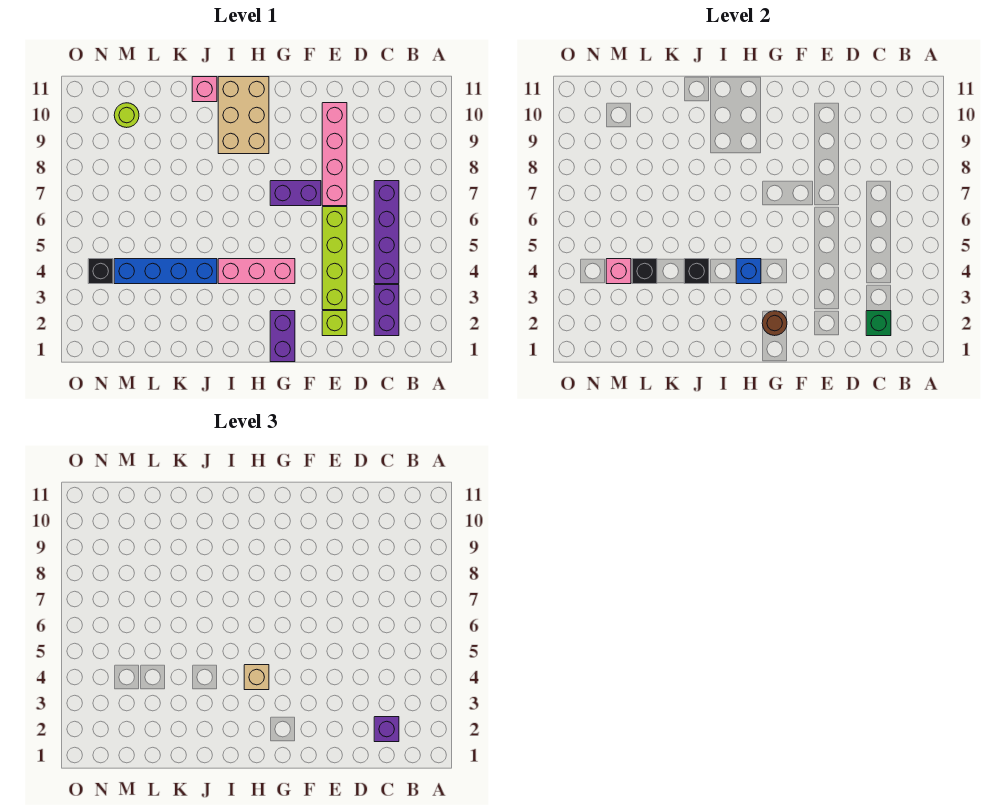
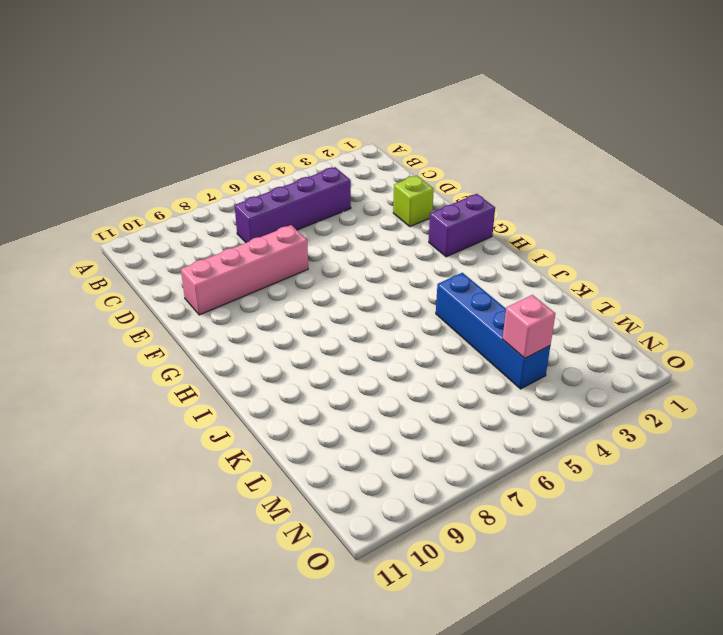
none -> purple 1x2 brick [374,285,399,336]
none -> lime 1x4 brick [322,207,347,310]
none -> purple 1x2 brick [270,181,321,206]

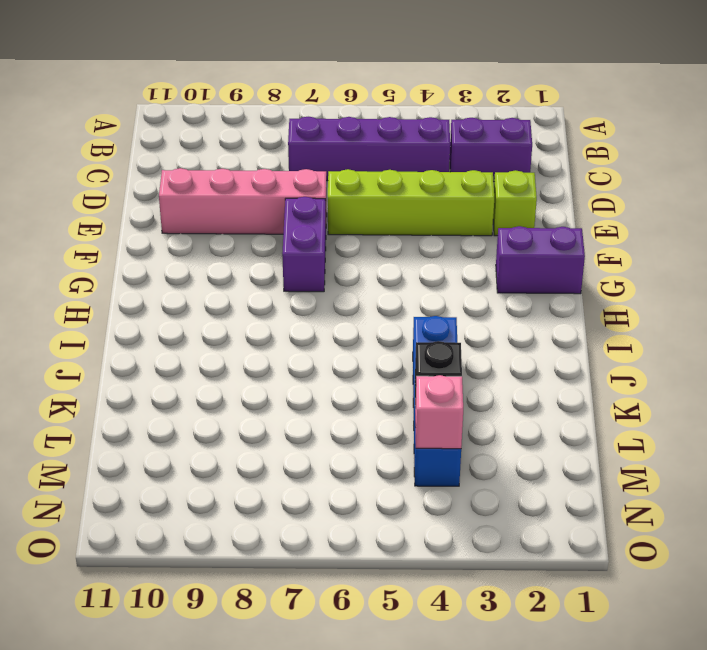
none -> pink 1x3 brick [218,259,295,284]
none -> tan 2x3 brick [218,77,269,154]
none -> pink 1x1 brick [192,77,217,102]

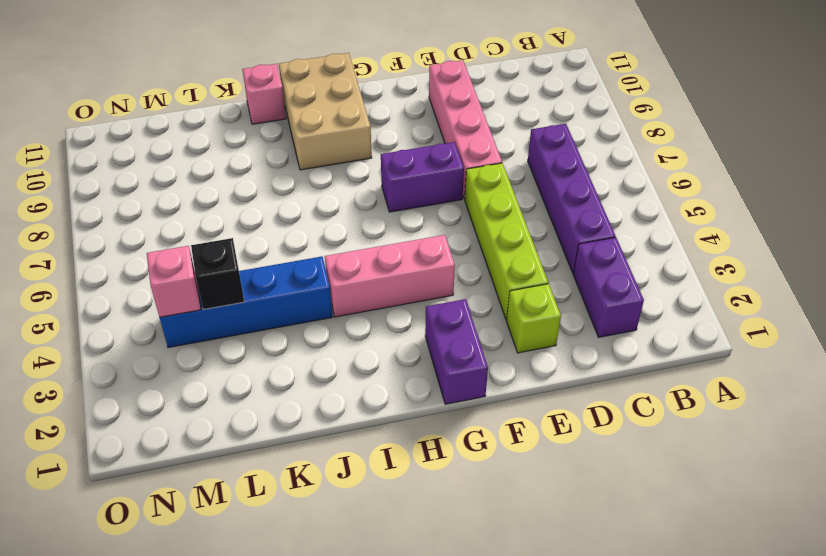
none -> lime 1x1 round brick [114,103,139,128]
none -> black 1x1 brick [88,259,113,284]
none -> green 1x1 brick [866,311,891,336]

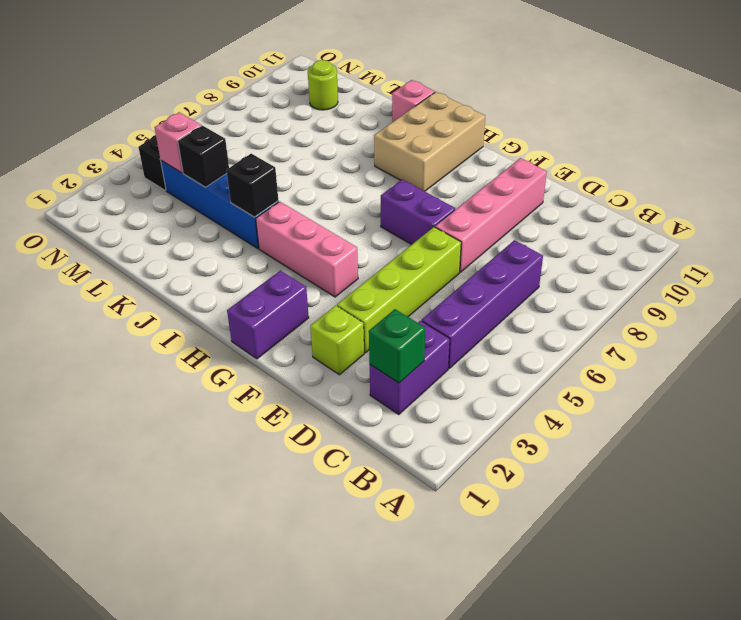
none -> brown 1x1 round brick [762,311,787,336]
none -> blue 1x1 brick [736,259,761,284]
none -> purple 1x1 brick [374,717,399,742]

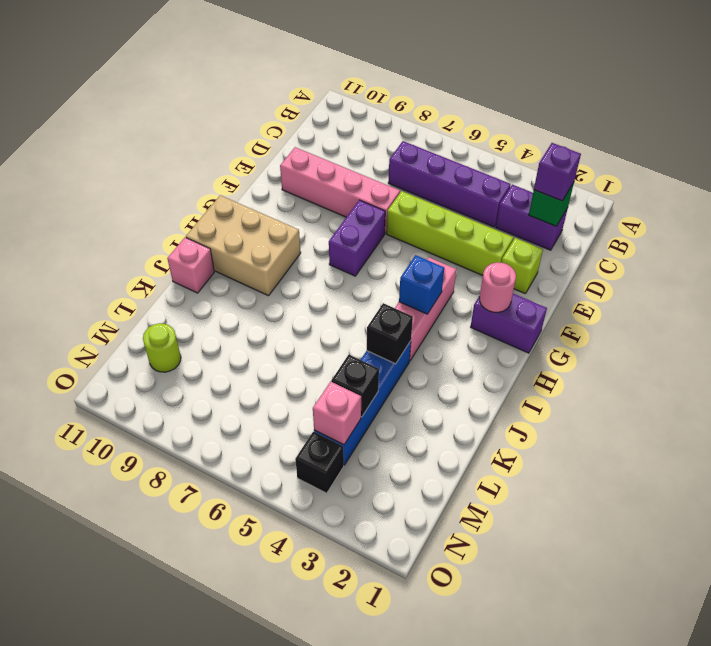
pink 1x1 round brick [479,262,516,312] -> brown 1x1 round brick [762,311,787,336]
none -> tan 1x1 brick [244,665,269,690]

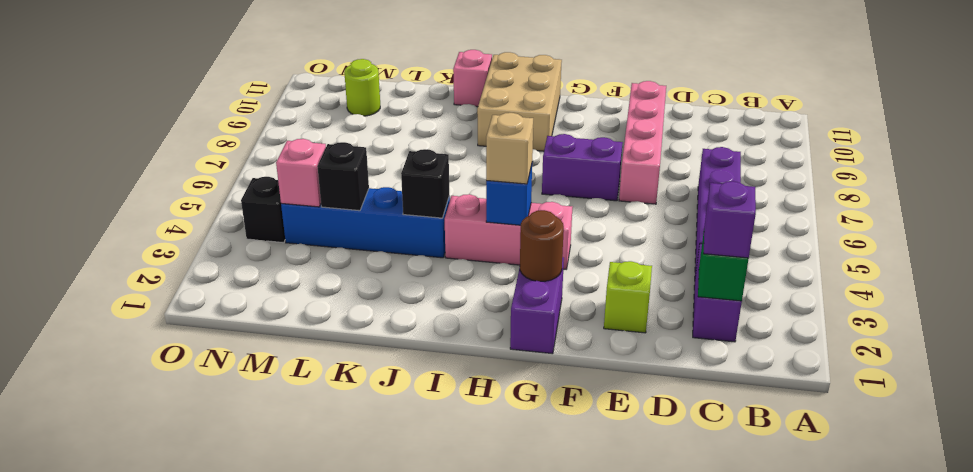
none -> lime 1x4 brick [322,207,347,310]

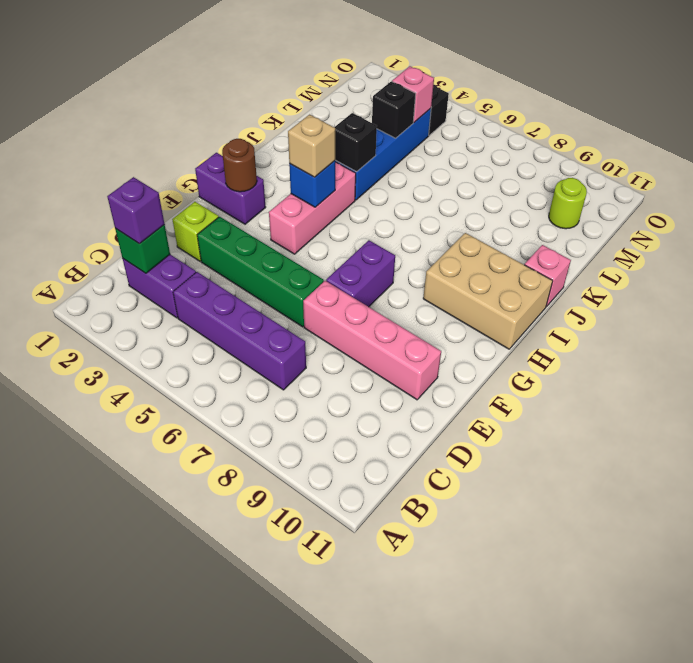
green 1x4 brick [197,217,324,327] -> lime 1x4 brick [322,207,347,310]

